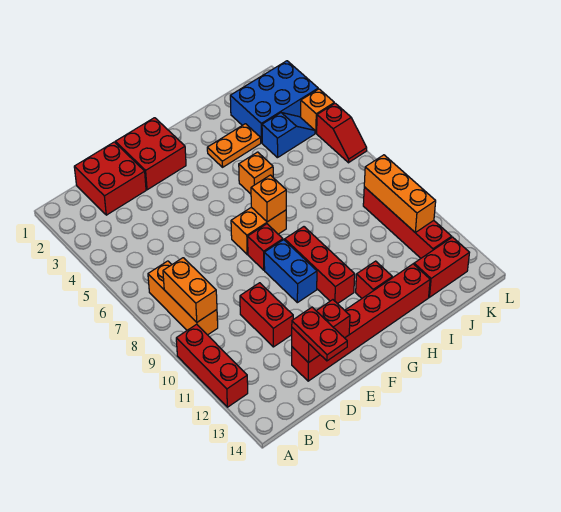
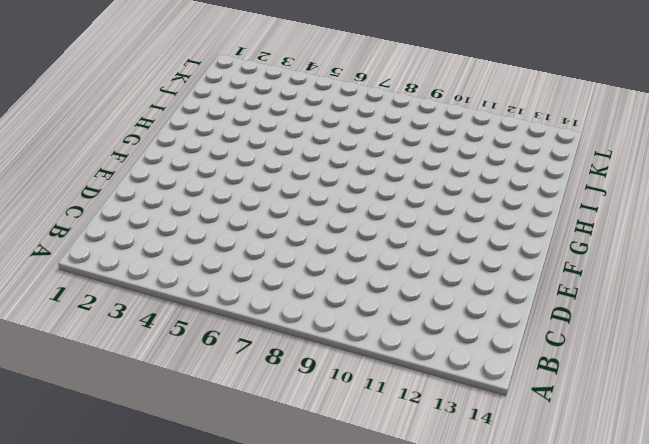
none -> red 1x3 brick [176,324,248,407]
none -> orange 1x3 brick [148,261,218,335]
none -> red 2x2 brick [74,142,146,215]

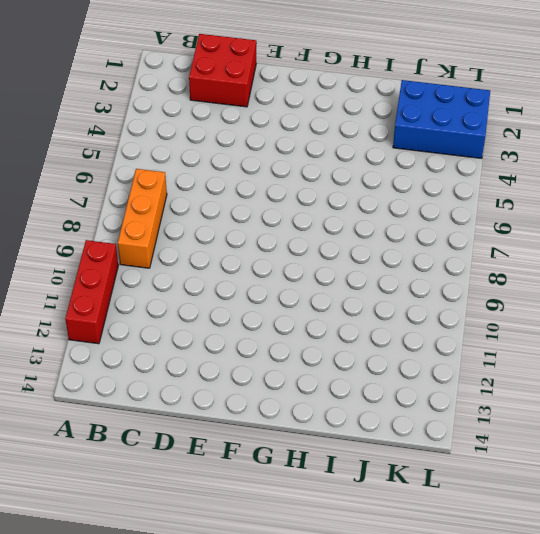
none -> red 1x2 brick [240,283,293,347]
none -> red 1x6 brick [292,264,430,381]
none -> red 2x2 brick [115,118,186,190]

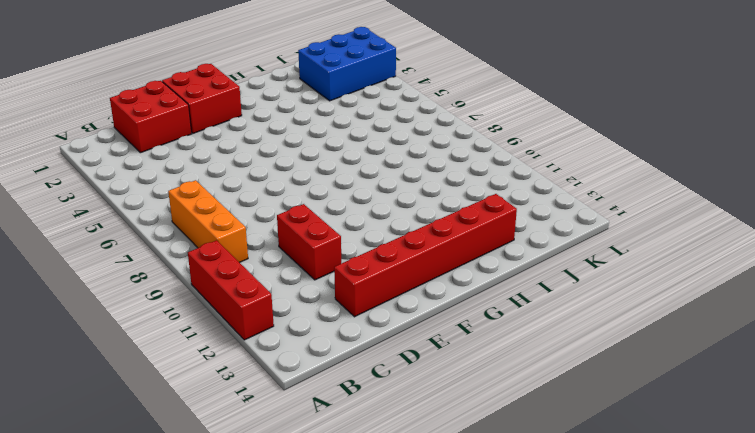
none -> orange 1x2 brick [231,207,286,254]
none -> red 1x1 brick [248,224,283,270]
none -> blue 1x2 brick [264,240,317,303]

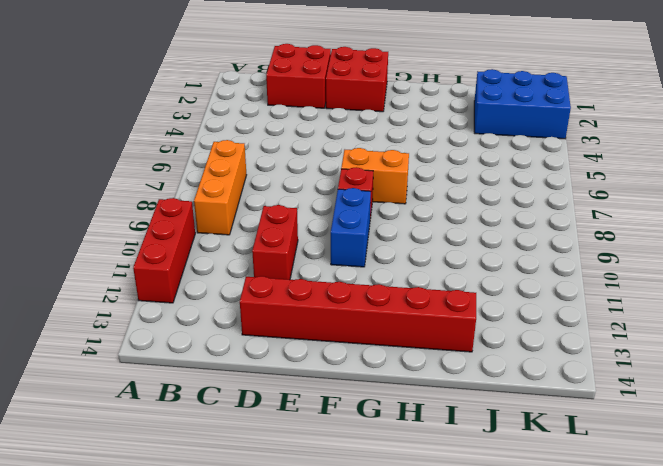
none -> red 1x3 brick [285,227,355,304]
none -> orange 1x2 plate [207,124,261,167]
none -> orange 1x1 brick [239,152,273,194]

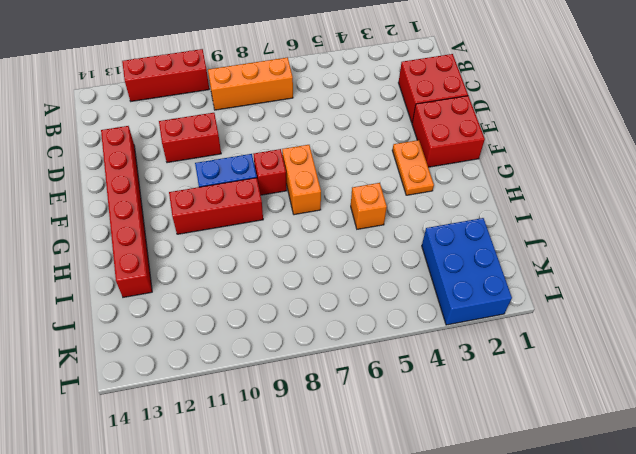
orange 1x2 plate [392,140,434,195] -> orange 1x2 plate moved to [207,124,261,167]
none -> red 1x1 brick [356,261,392,298]
none -> blue 1x2 slope [262,113,315,158]
none -> red 1x2 brick [414,237,469,297]

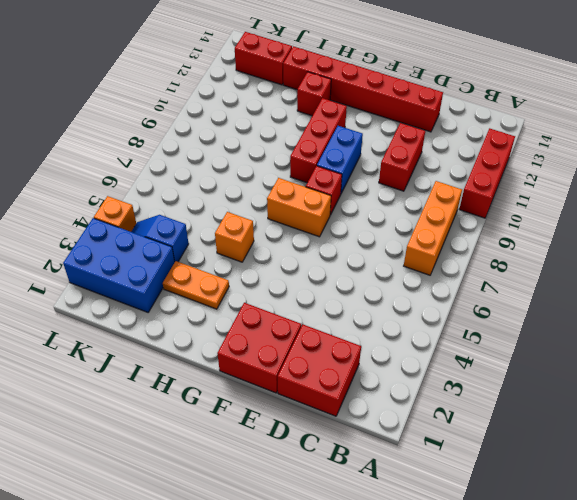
none -> red 1x4 brick [363,187,452,258]
none -> red 1x2 slope [317,103,367,163]
none -> orange 1x2 brick [163,258,217,322]

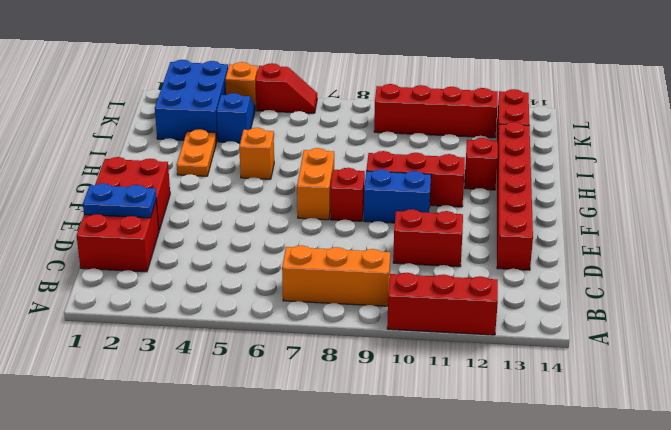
blue 1x2 plate [83,183,156,218] -> none
none -> orange 1x2 brick [163,258,217,322]
none -> red 1x2 brick [292,300,350,363]
none -> orange 1x1 brick [251,175,286,222]

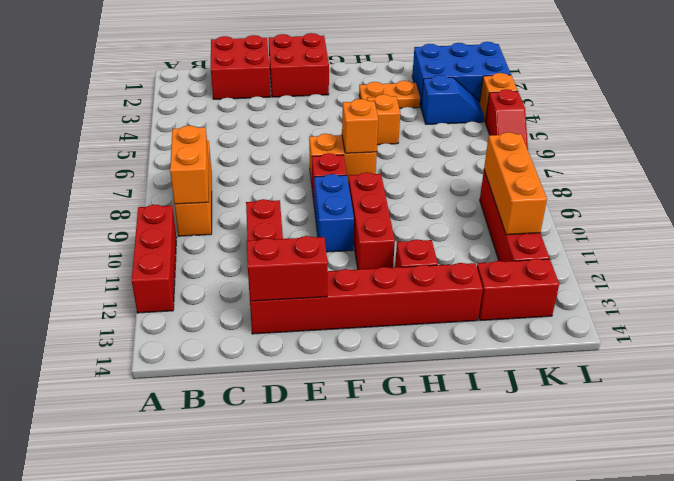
none -> red 1x2 plate [292,307,347,361]

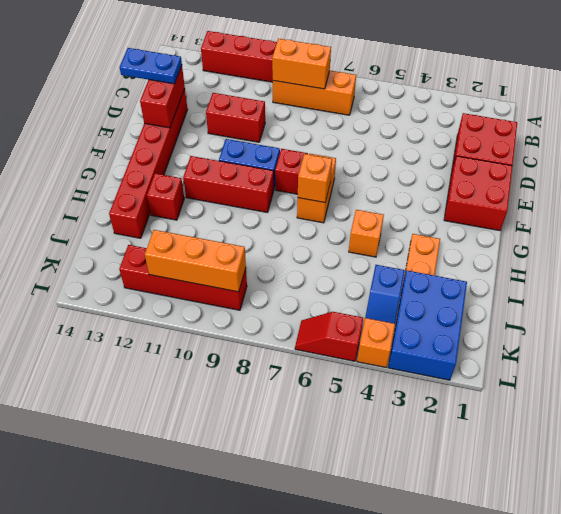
blue 1x2 plate [120,48,182,84] -> red 1x2 plate [292,307,347,361]
none -> red 1x2 brick [414,237,469,297]

